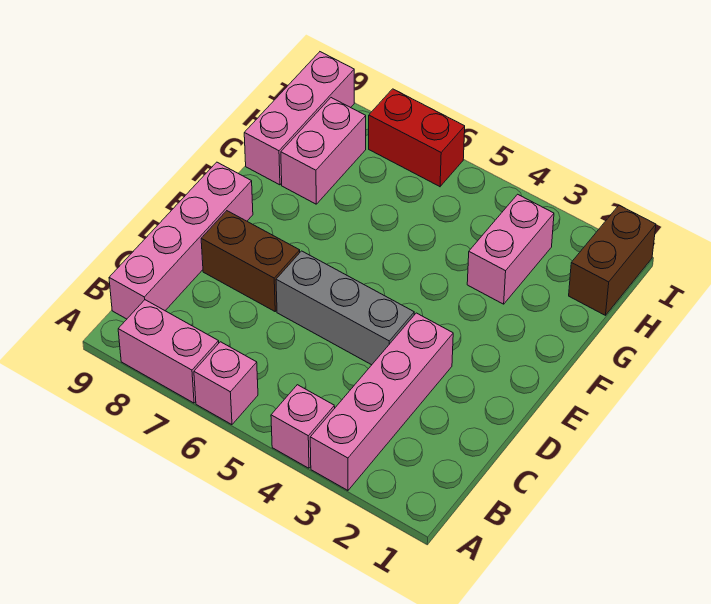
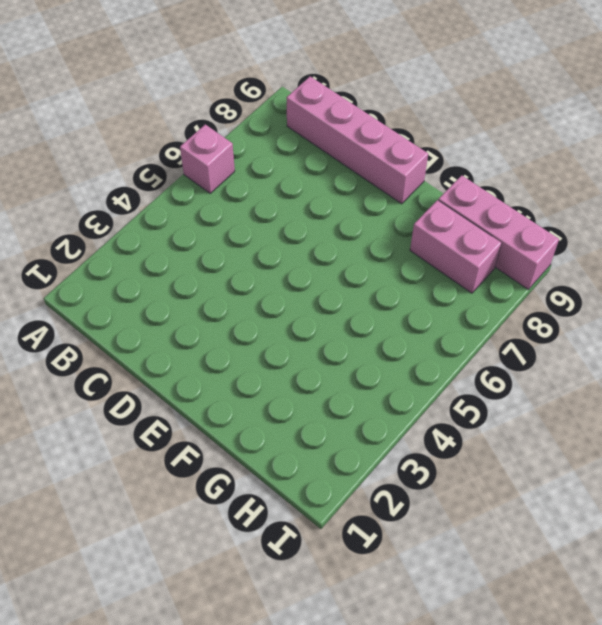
none -> pink 1x4 brick [310,313,453,490]
none -> pink 1x1 brick [271,385,335,468]
none -> pink 1x2 brick [118,300,219,403]

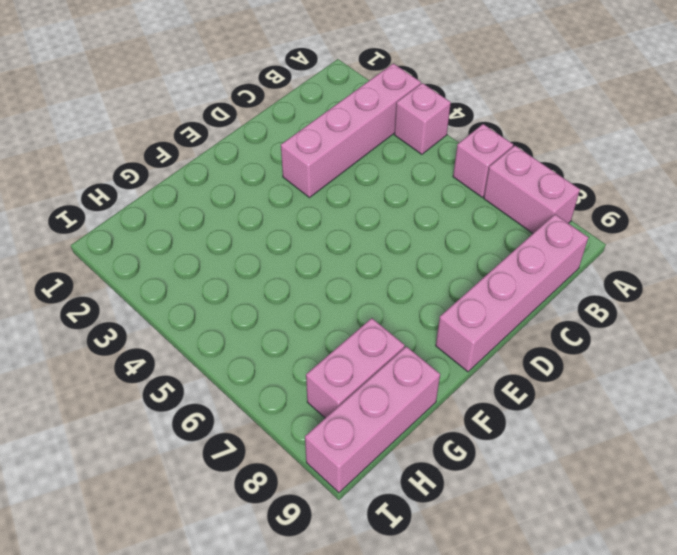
none -> grey 1x3 brick [276,251,414,365]
none -> brown 1x2 brick [201,211,300,311]
none -> pink 1x2 brick [467,194,554,304]

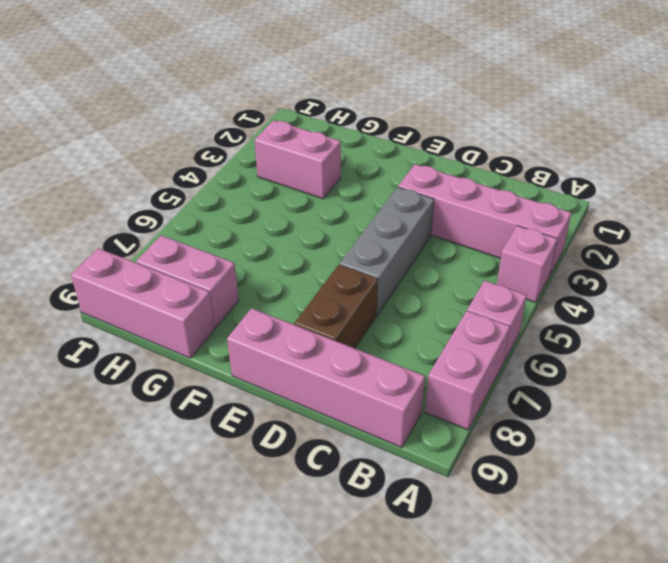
none -> brown 1x2 brick [569,205,656,315]
none -> red 1x2 brick [369,89,465,187]

